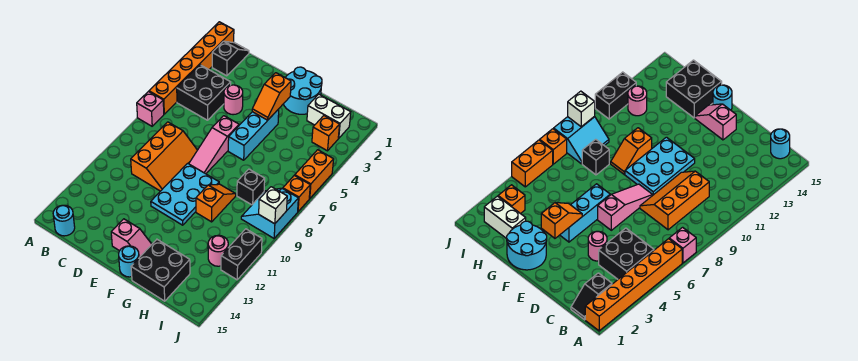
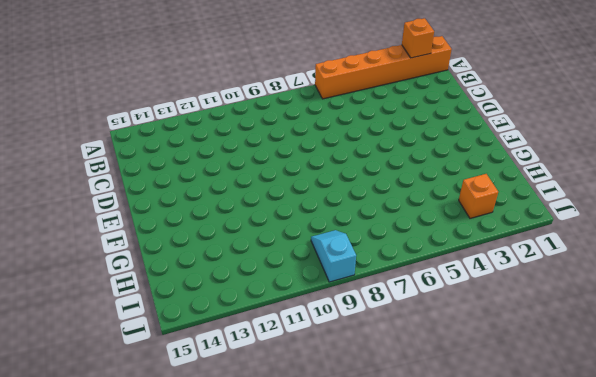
orange 1x1 brick [402,18,434,58] -> orange 1x1 brick moved to [283,175,310,211]
cyan 1x2 slope [311,230,356,282] -> cyan 2x2 slope [241,188,298,238]
none -> pink 1x1 brick [137,92,164,126]
none -> black 1x2 slope [212,41,249,76]
none -> black 2x2 brick [177,65,231,120]

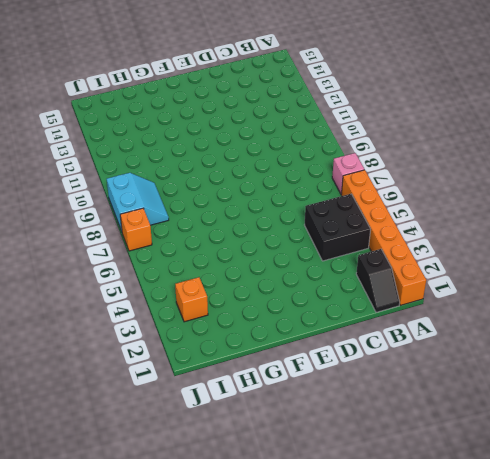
none -> cyan 1x1 round brick [53,205,75,236]
none -> orange 2x3 slope [131,122,197,191]
none -> pink 1x1 round brick [224,85,243,115]

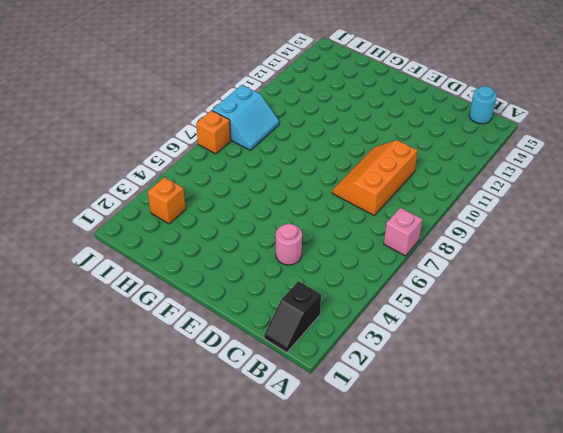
none -> orange 1x6 brick [149,22,234,114]
none -> black 2x2 brick [177,65,231,120]
none -> pink 1x3 slope [189,116,239,174]

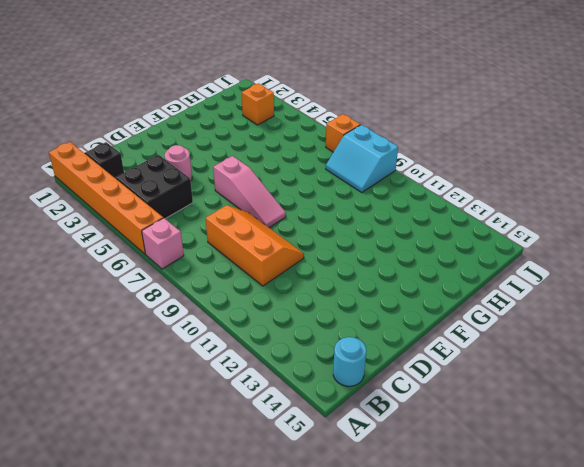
none -> cyan 2x3 plate [151,163,219,225]
none -> pink 1x2 slope [111,219,152,257]
none -> cyan 2x2 round brick [284,67,322,114]

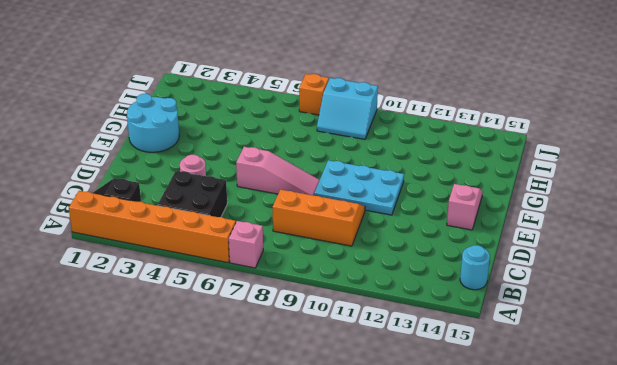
none -> cyan 1x3 brick [228,109,279,160]
none -> cyan 1x1 round brick [119,246,139,277]
none -> orange 1x2 slope [196,184,236,222]

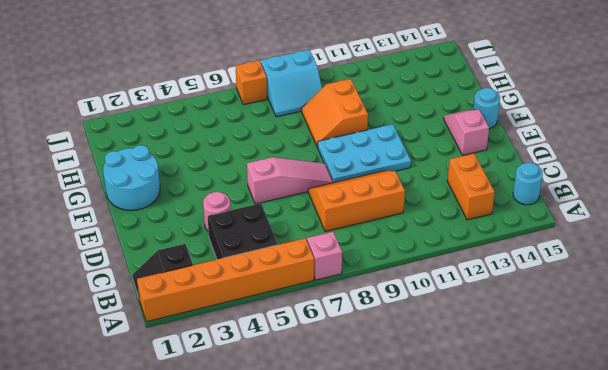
orange 1x2 brick [447,154,495,220] -> orange 1x2 brick turned to [295,150,334,199]
orange 2x2 slope [302,79,368,147] -> orange 1x2 slope [196,184,236,222]
none -> cyan 1x3 brick [228,109,279,160]
none -> black 2x2 brick [131,240,190,301]
none -> white 1x2 brick [307,94,351,138]

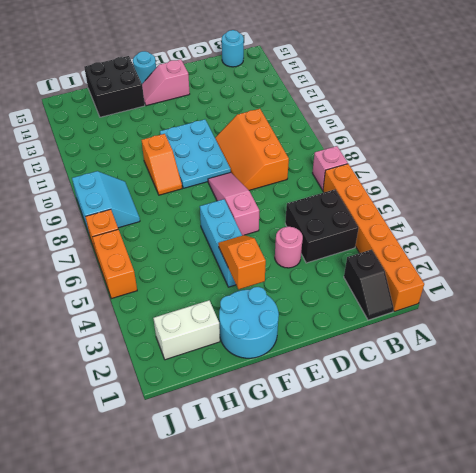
none -> black 1x1 brick [237,169,265,205]
none -> orange 1x1 brick [312,116,340,151]
none -> pink 1x1 round brick [208,235,228,266]

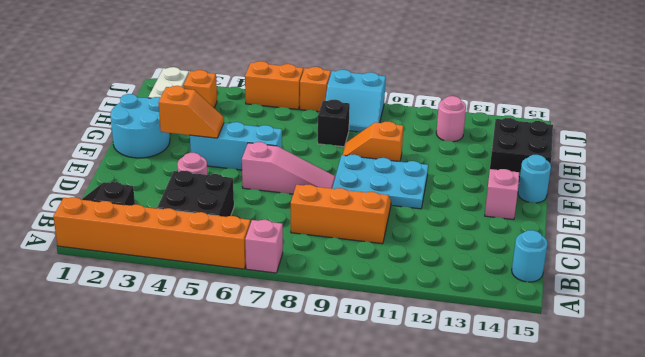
none -> black 1x2 brick [221,229,262,280]
none -> white 1x1 brick [259,187,287,224]

